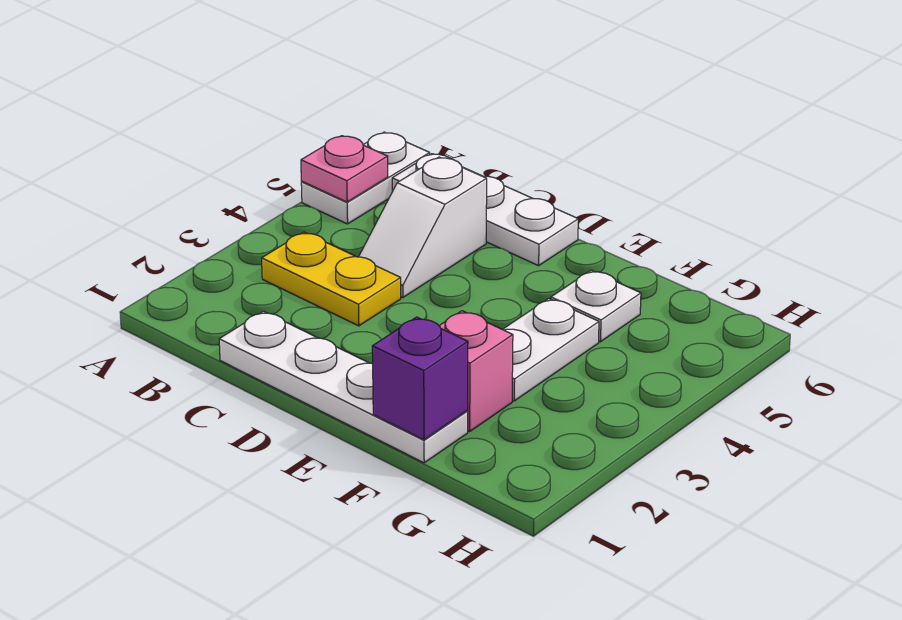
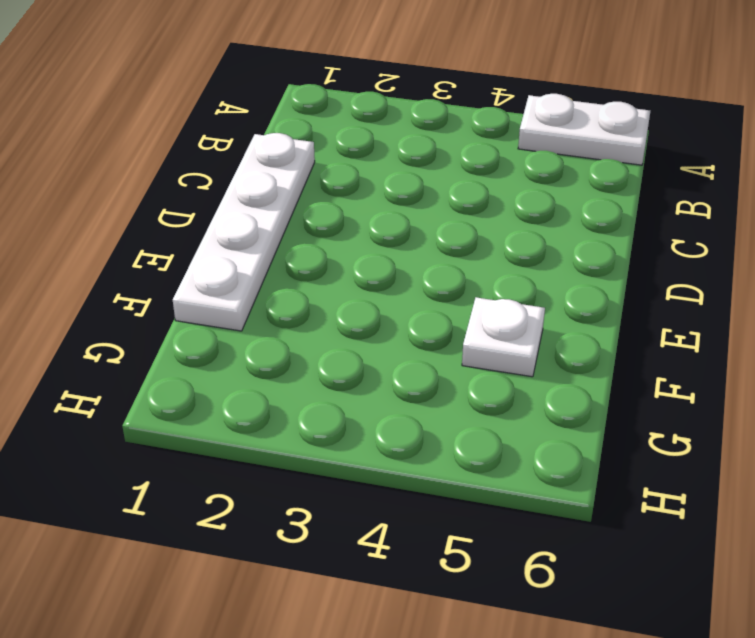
none -> yellow 1x2 plate [262,232,401,326]
none -> white 1x3 plate [392,154,578,266]

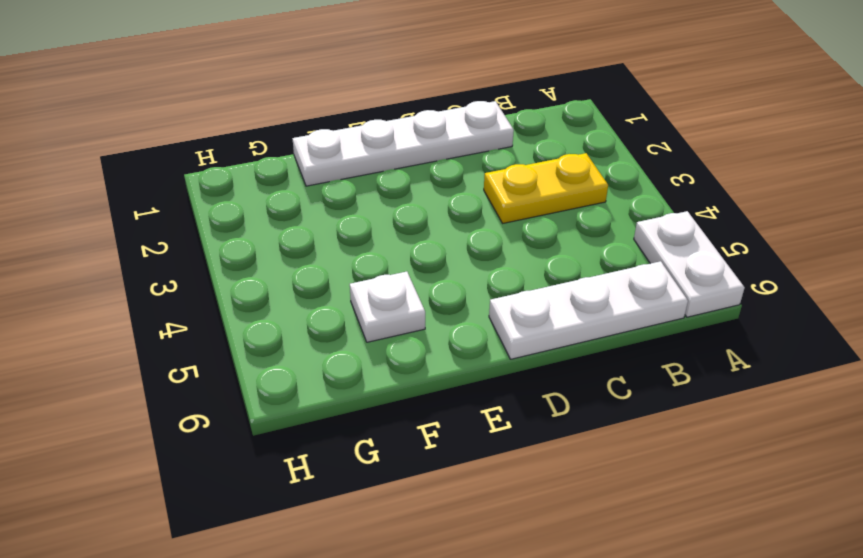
none -> white 1x2 slope [359,157,487,298]
none -> pink 1x1 brick [439,311,513,431]

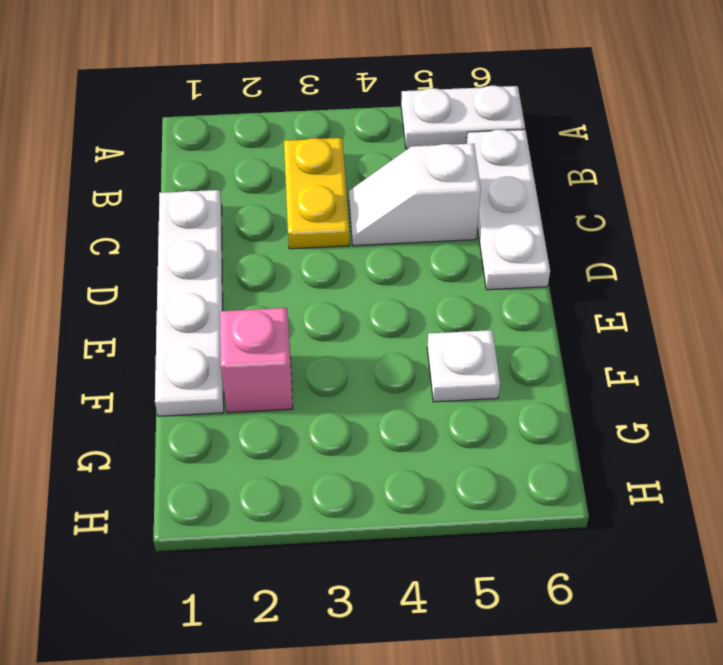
none -> white 1x2 plate [503,299,599,401]
none -> pink 1x1 plate [301,136,388,202]

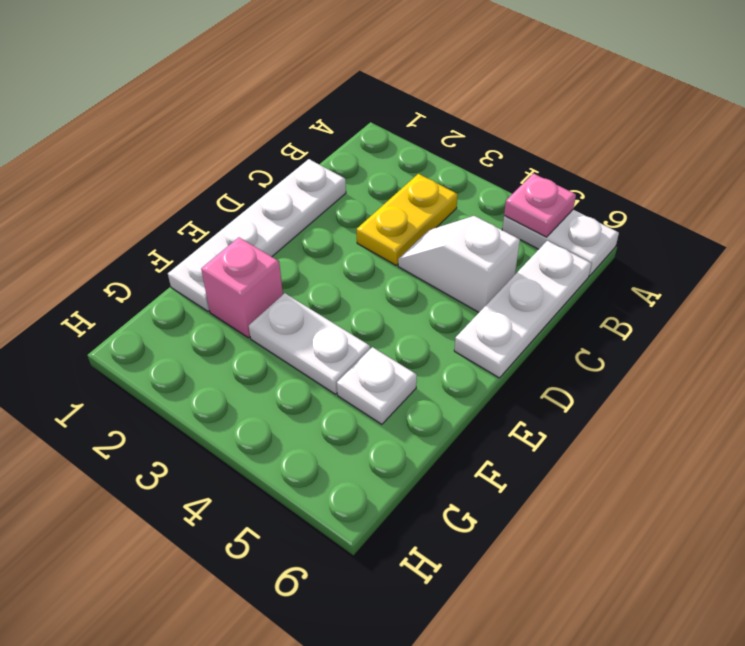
none -> purple 1x1 brick [372,317,468,440]

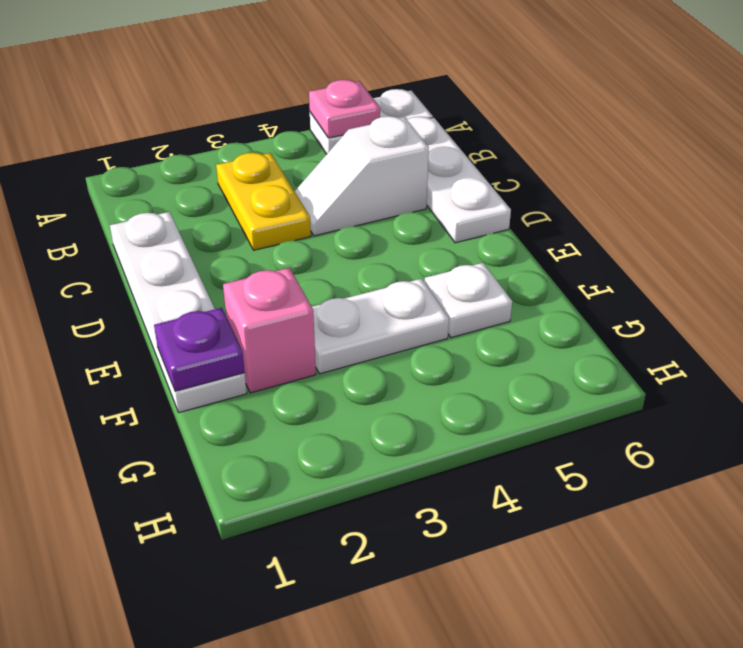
purple 1x1 plate [154,308,245,391] -> purple 1x1 brick [372,317,468,440]

